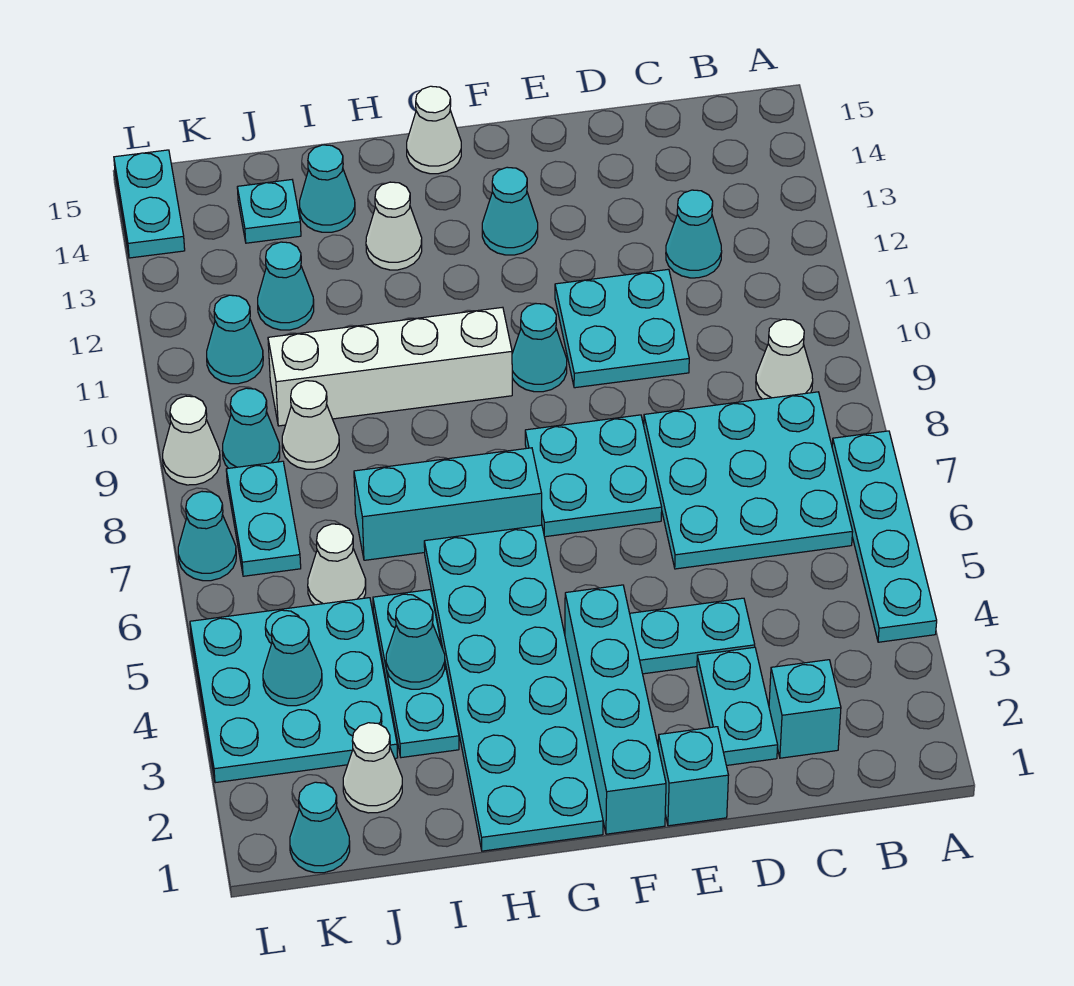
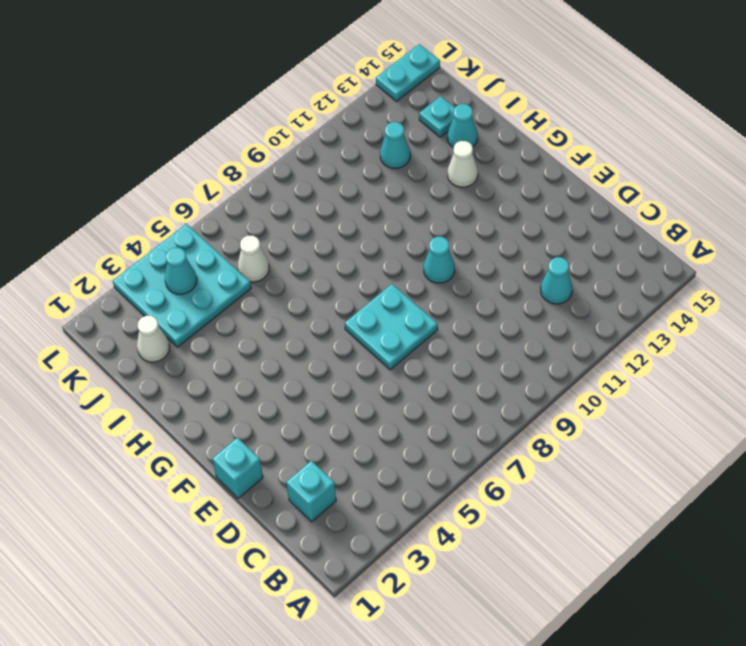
none -> cyan 1x4 plate [832,431,937,642]
none -> cyan 3x3 plate [644,392,853,569]
none -> white 1x1 cone [756,319,813,399]
none -> cyan 1x2 plate [697,647,778,766]

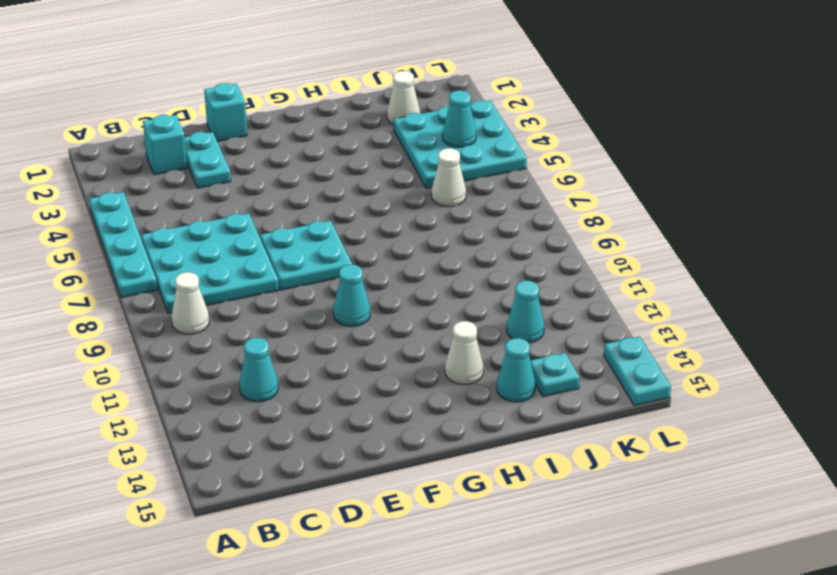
none -> cyan 1x2 plate [630,598,755,674]
none -> cyan 2x2 plate [555,269,689,388]
none -> cyan 1x4 brick [565,585,666,834]
none -> cyan 1x1 cone [482,167,538,255]

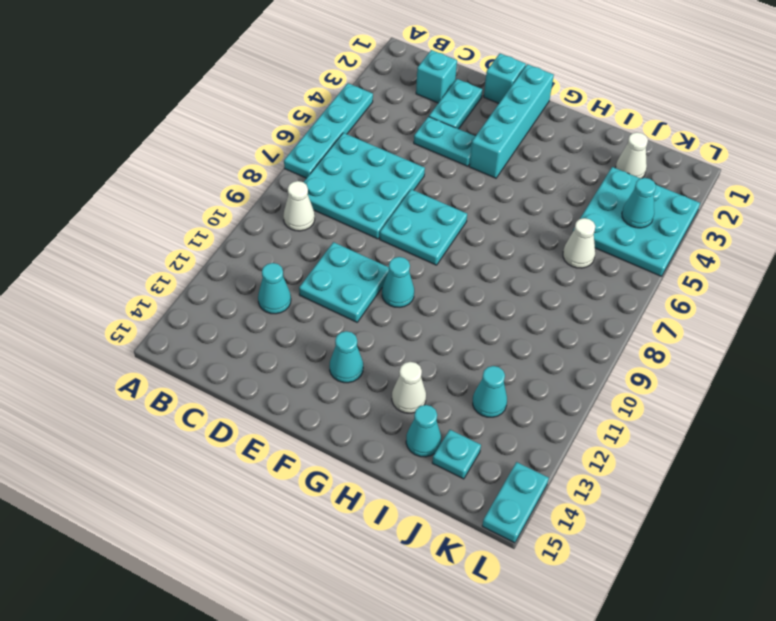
none -> cyan 2x6 plate [424,525,603,851]
none -> cyan 1x3 brick [354,448,542,560]
none -> white 1x4 brick [268,307,512,426]
none -> white 1x1 cone [407,86,461,174]

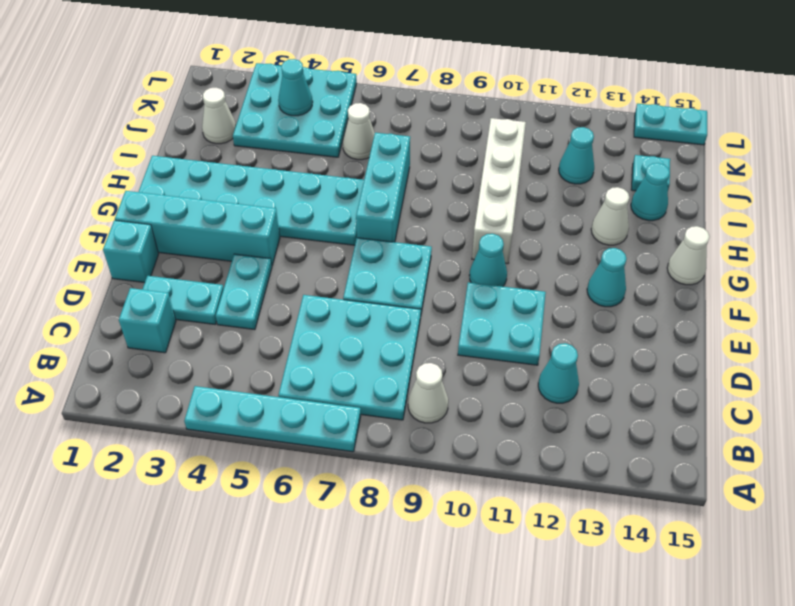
none -> cyan 1x3 plate [373,590,459,758]
none -> white 1x1 cone [282,381,339,469]
none -> cyan 1x1 cone [290,782,350,873]
none -> cyan 1x2 plate [226,461,301,576]

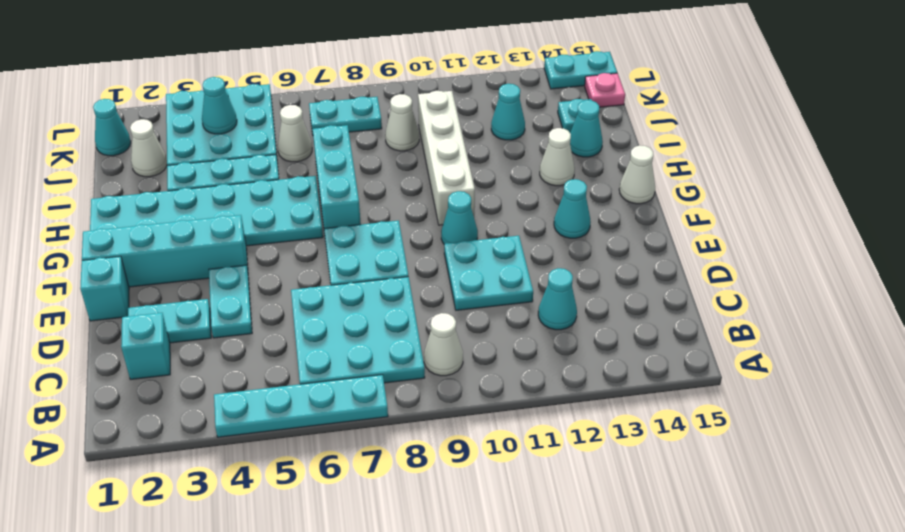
pink 1x1 plate [585,73,625,107] -> none
none -> cyan 1x1 cone [222,388,280,468]
none -> cyan 1x1 cone [207,295,263,384]
none -> cyan 1x1 cone [178,492,236,581]
none -> white 1x1 cone [163,396,220,485]

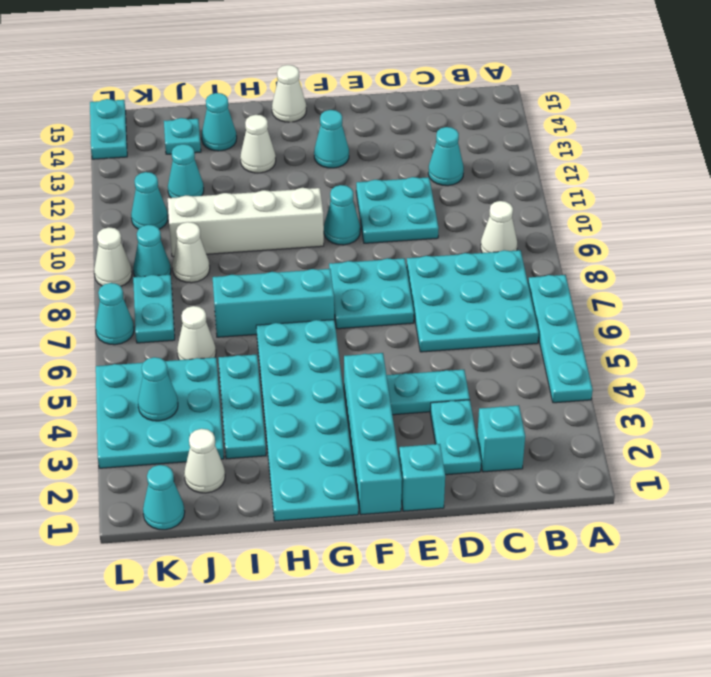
none -> cyan 1x1 cone [386,599,445,689]

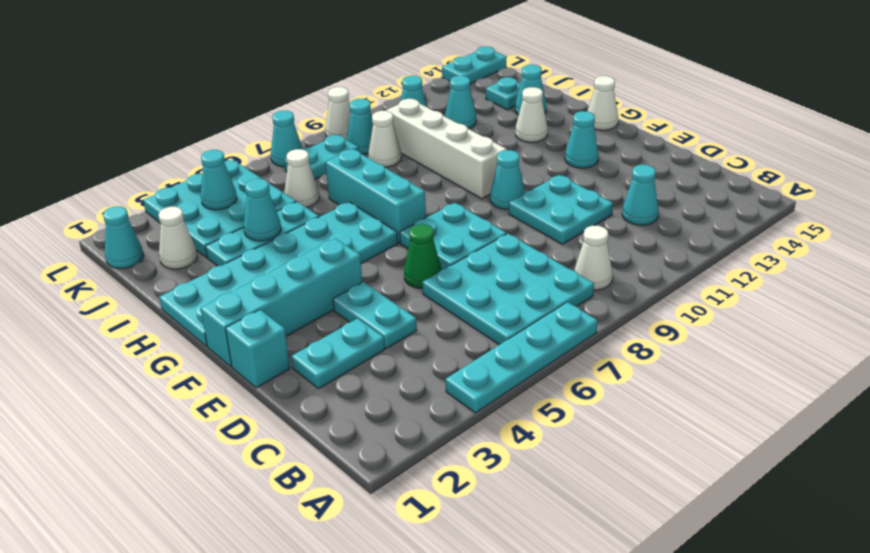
green 1x1 cone [404,224,442,288] -> none
none -> cyan 1x1 brick [769,660,841,758]

